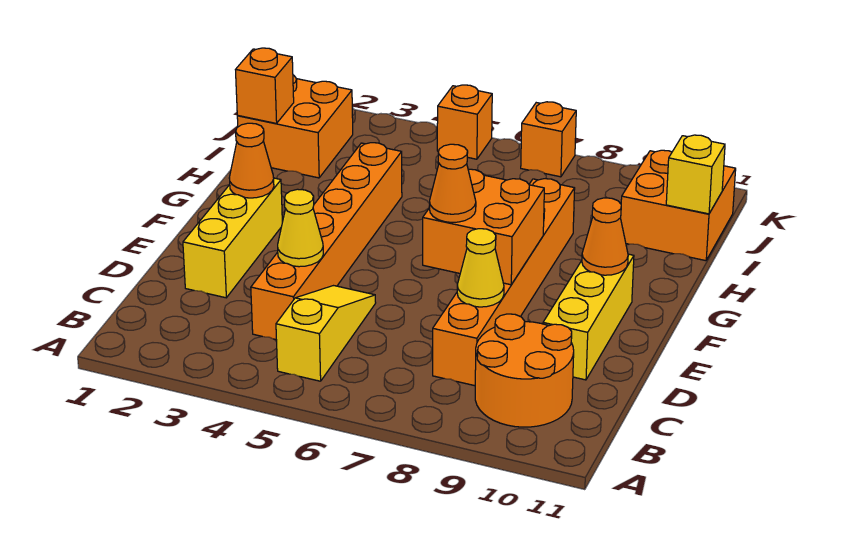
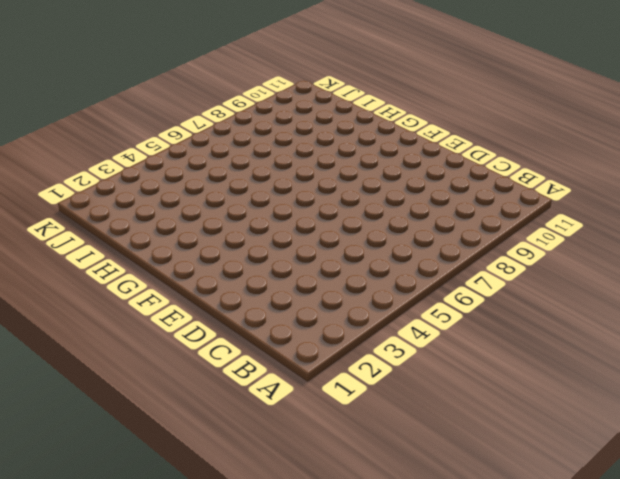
none -> yellow 1x3 slope [276,286,376,381]
none -> orange 2x2 round brick [475,314,574,427]
none -> orange 1x6 brick [251,143,402,340]

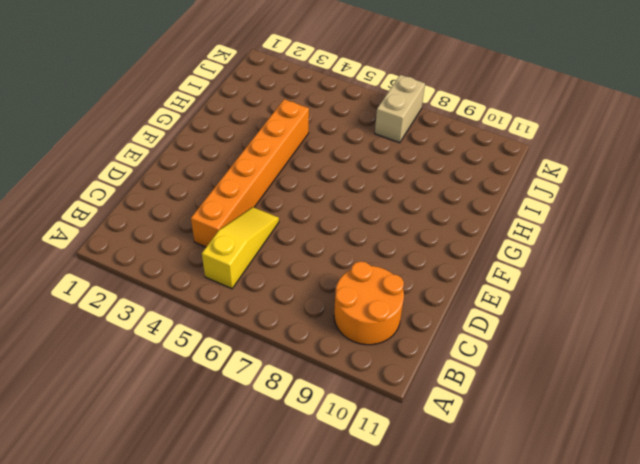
tan 1x2 brick [375,75,425,143] -> orange 1x1 brick [521,102,576,177]
none -> orange 1x6 brick [433,179,575,386]
none -> yellow 1x3 brick [183,178,282,298]
none -> yellow 1x3 brick [543,254,634,380]

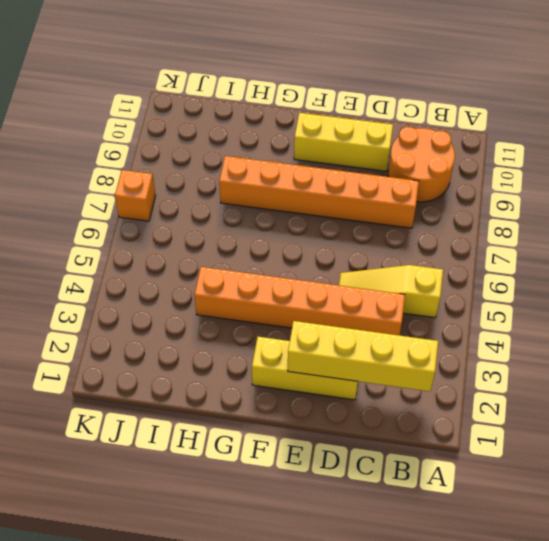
yellow 1x4 brick [288,321,438,391] -> none
none -> orange 2x2 brick [237,75,353,178]
none -> orange 2x2 brick [621,150,736,261]
none -> orange 1x1 brick [437,85,492,159]

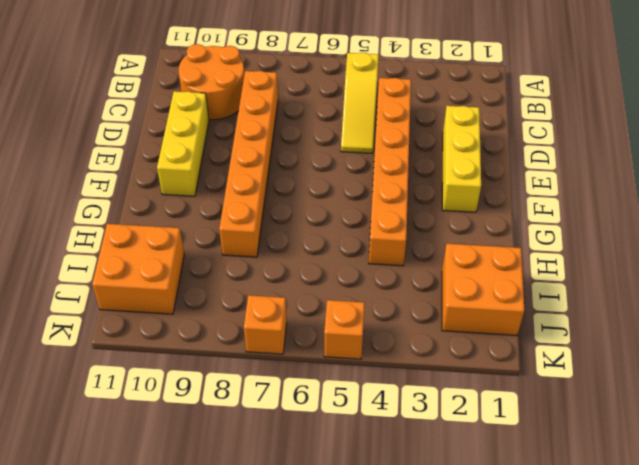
none -> yellow 1x1 cone [278,189,323,267]
none -> yellow 1x1 cone [457,229,504,307]
none -> orange 2x2 brick [423,169,544,285]

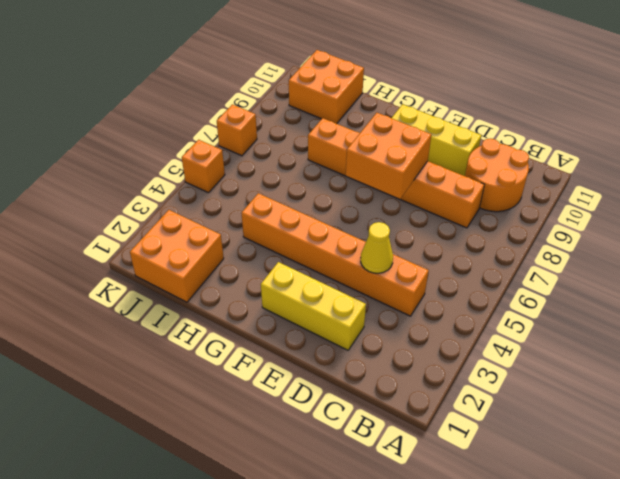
none -> yellow 1x3 slope [276,286,376,381]
none -> yellow 1x1 cone [457,229,504,307]
none -> orange 1x1 cone [229,123,274,198]

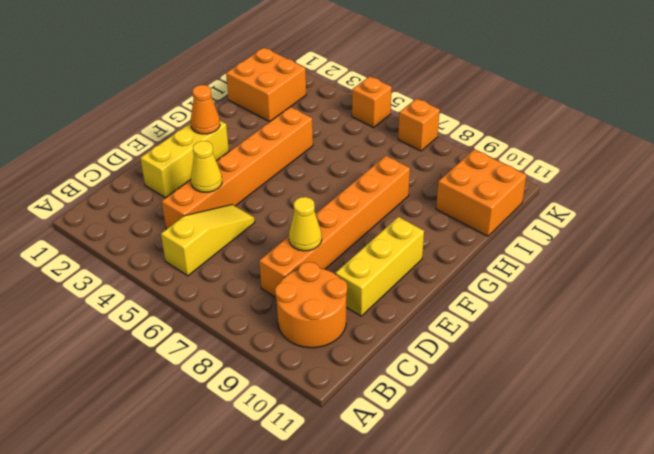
none -> orange 2x2 brick [423,169,544,285]
none -> orange 1x1 cone [582,198,628,275]
none -> orange 1x1 brick [235,48,294,123]

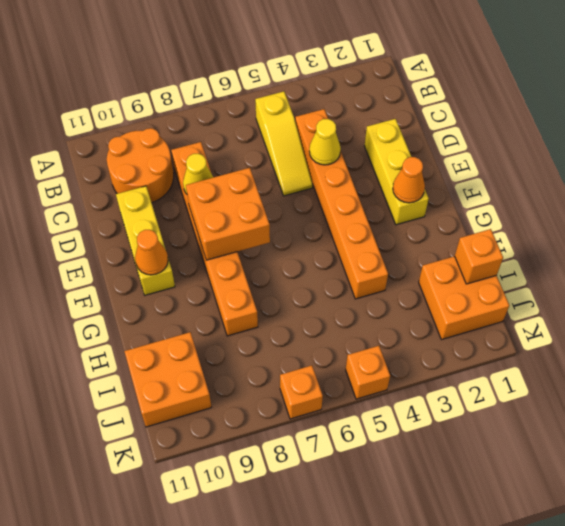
none -> yellow 1x1 brick [666,135,725,214]
none -> orange 1x1 cone [430,144,476,222]

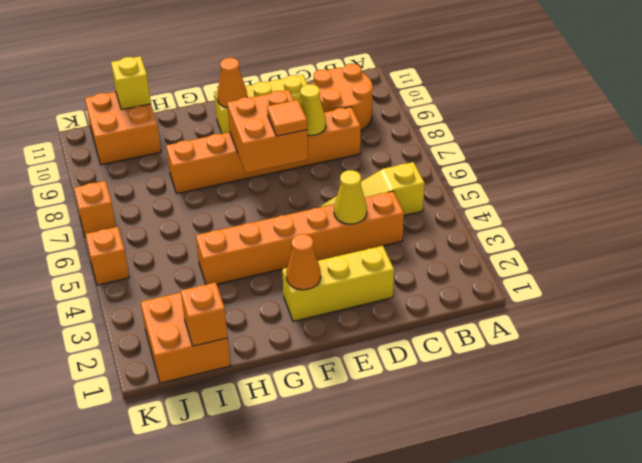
orange 1x1 tile [267,100,307,136] -> orange 1x1 cone [430,144,476,222]

